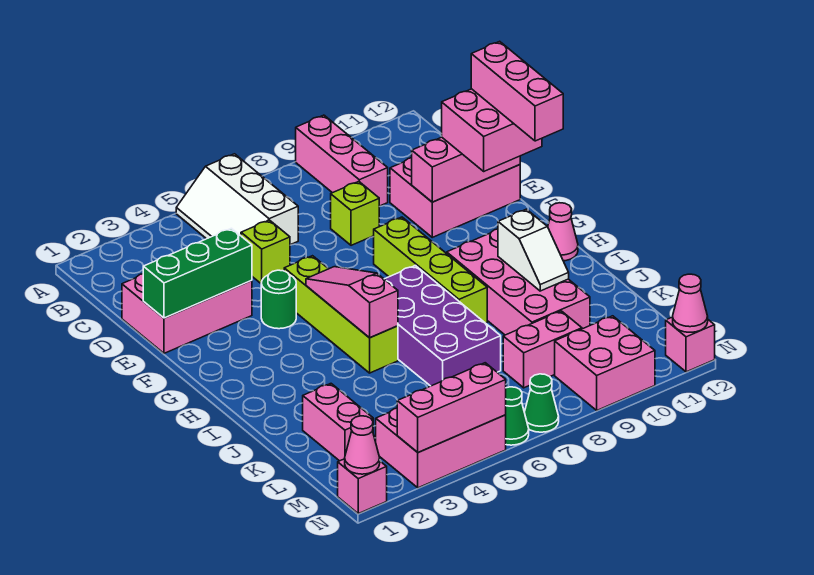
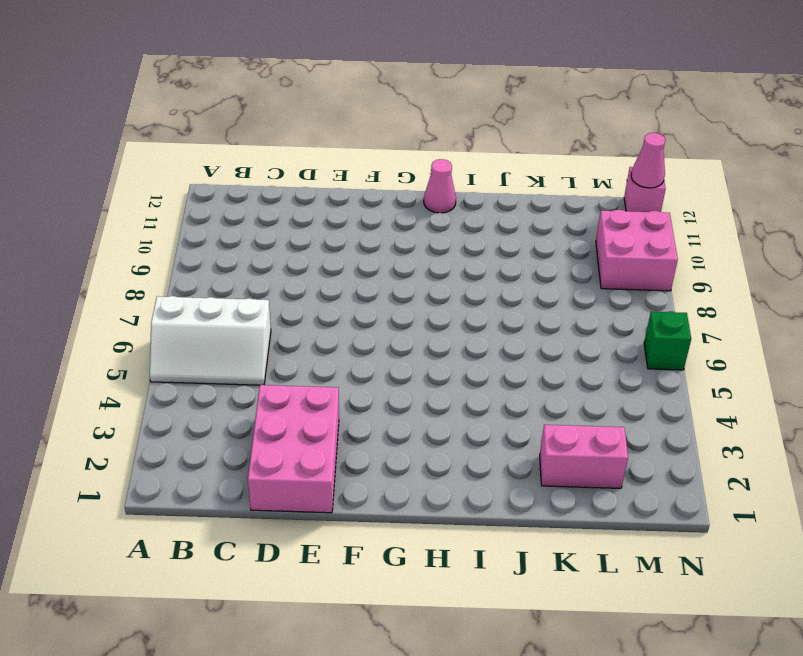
green 1x1 brick [644,311,691,370] -> green 1x1 cone [506,387,529,445]
none -> pink 1x3 brick [296,115,388,206]
none -> lime 1x1 brick [241,220,290,283]
none -> lime 1x1 brick [331,182,379,245]

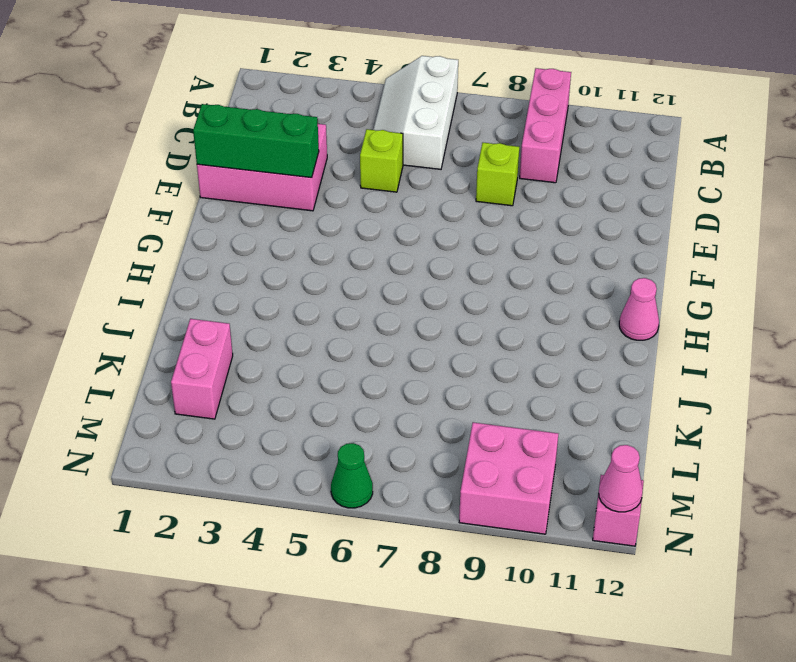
none -> pink 2x3 brick [390,158,520,237]
none -> green 1x1 round brick [261,270,296,329]
none -> lime 1x4 brick [284,256,398,373]

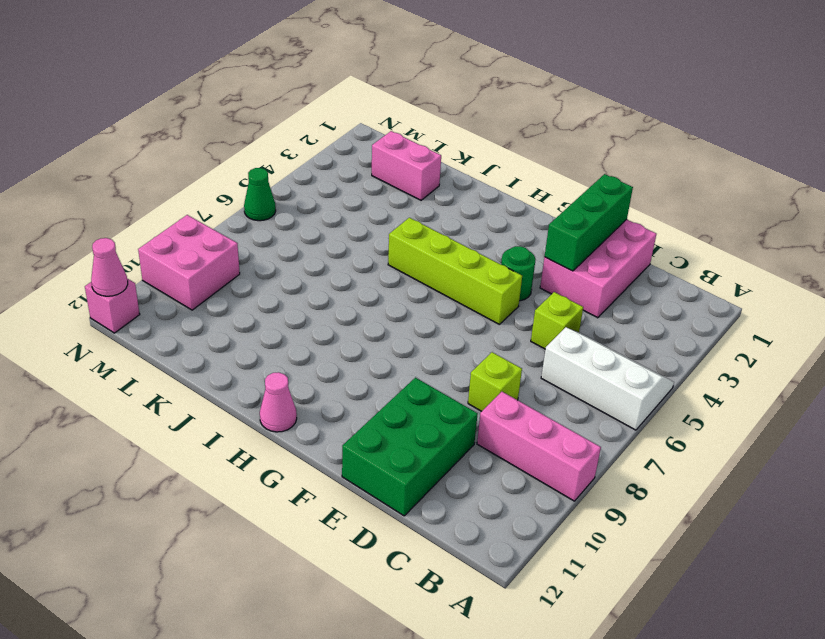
green 2x3 brick [342,378,478,516] -> pink 2x3 brick [390,158,520,237]
none -> lime 1x4 brick [374,217,487,323]
none -> purple 2x4 brick [385,266,501,386]
none -> pink 2x4 brick [447,229,590,335]

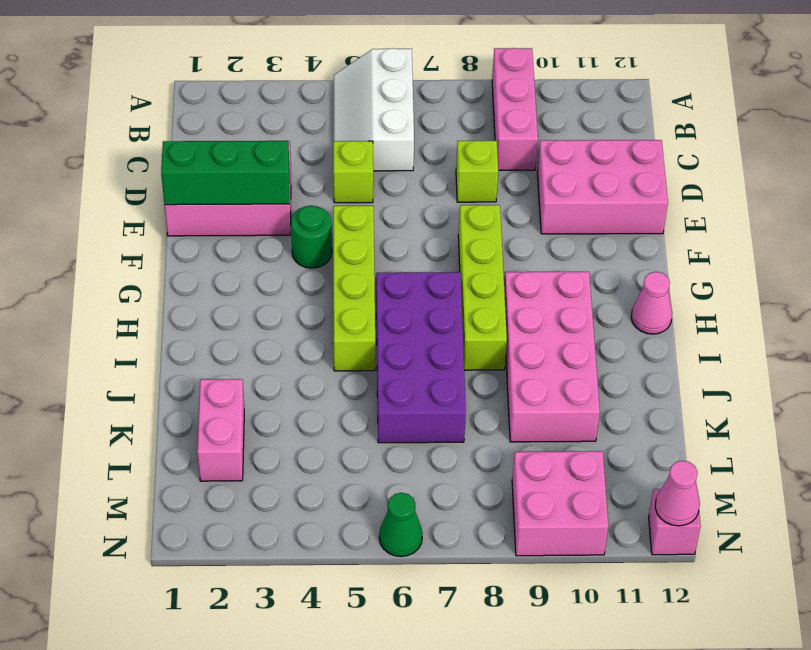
none -> pink 1x2 brick [503,311,582,388]
none -> pink 2x3 brick [376,408,506,488]
none -> pink 1x1 brick [338,459,387,514]

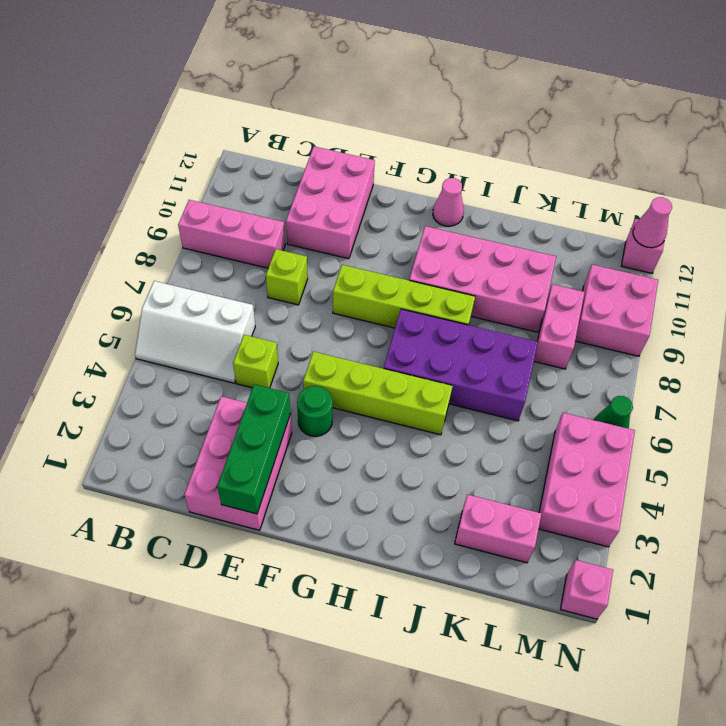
none -> green 1x1 cone [524,374,559,432]
none -> pink 1x3 brick [412,137,520,202]
none -> pink 1x3 slope [306,267,398,338]

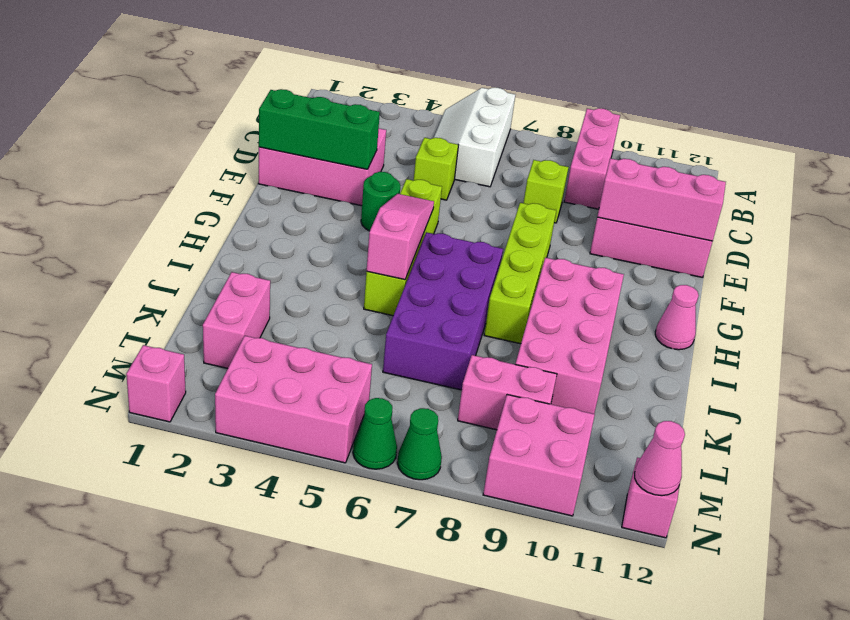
none -> white 1x2 slope [498,209,569,291]
none -> pink 1x1 cone [345,416,380,474]
none -> pink 1x3 brick [397,363,506,452]

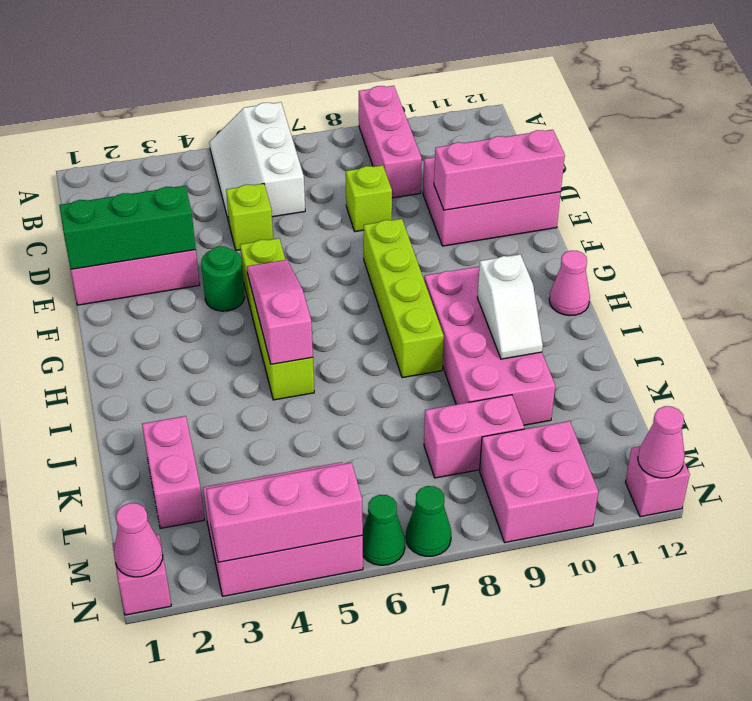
none -> purple 2x4 brick [385,266,501,386]
none -> pink 2x2 brick [442,89,542,171]
none -> pink 1x3 brick [471,41,563,141]

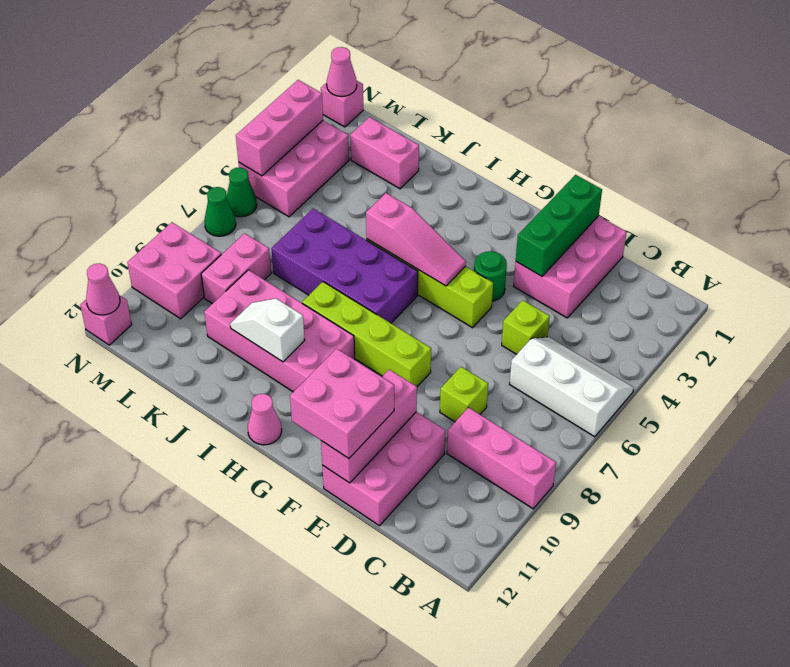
none -> pink 1x3 brick [471,41,563,141]

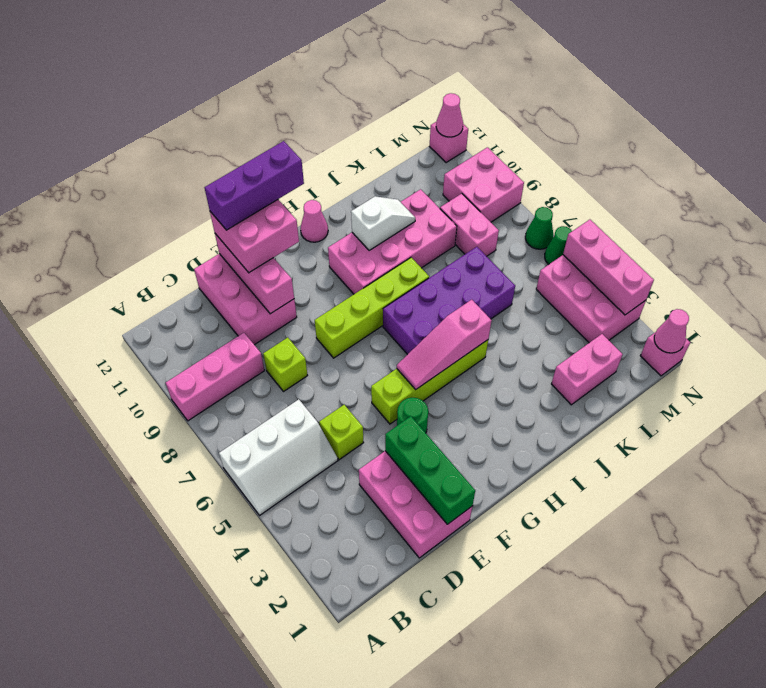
purple 1x3 brick [205,141,304,230] -> pink 1x3 brick [471,41,563,141]

